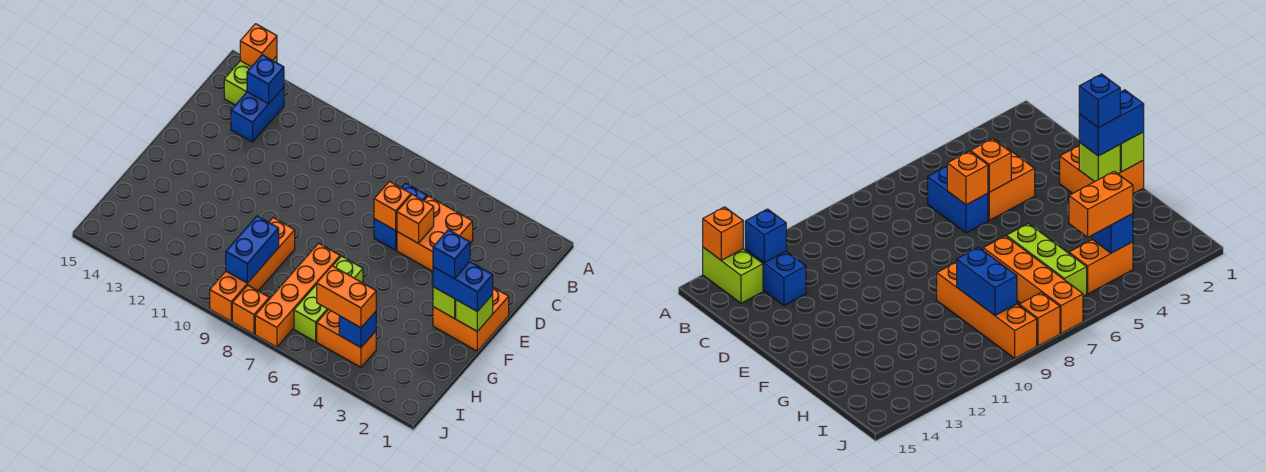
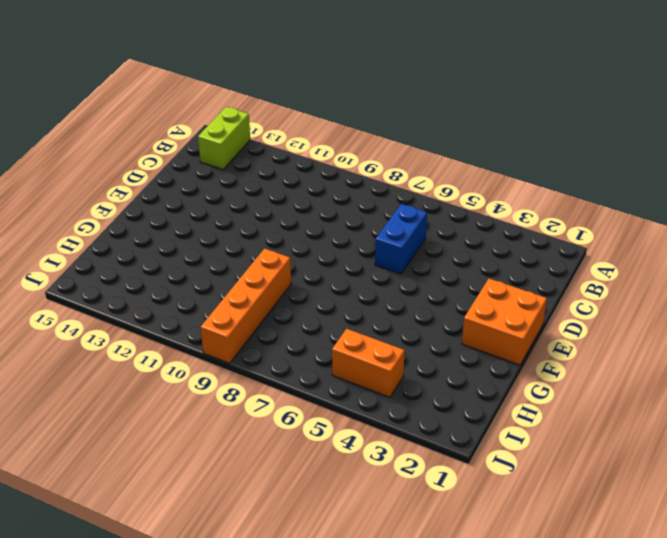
none -> blue 1x2 brick [231,87,284,142]
none -> orange 2x2 brick [397,196,473,271]
none -> lime 1x3 brick [294,256,363,342]

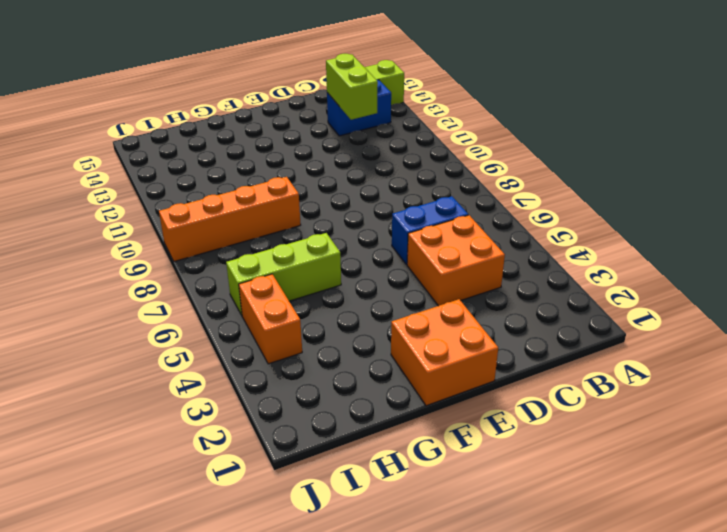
lime 1x2 brick [326,54,378,120] -> none
none -> orange 1x4 brick [255,243,340,347]
none -> orange 1x1 brick [232,285,269,334]
none -> orange 1x1 brick [240,24,277,67]

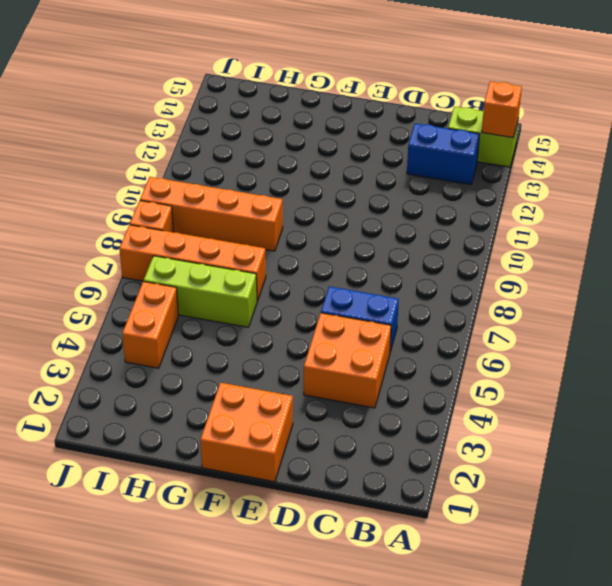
none -> blue 1x1 brick [247,55,284,104]
none -> orange 1x1 brick [397,194,434,243]
none -> orange 1x1 brick [374,182,411,230]

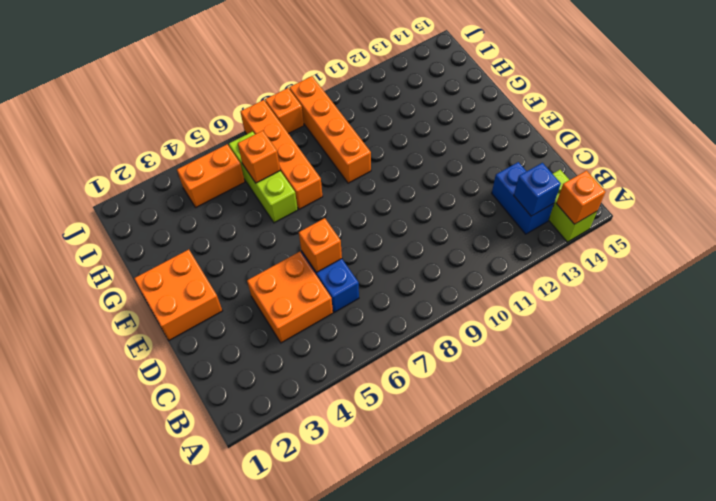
orange 1x1 brick [238,131,280,183] -> orange 1x1 brick moved to [397,194,434,243]
none -> lime 1x1 brick [456,295,493,331]
none -> lime 1x1 brick [433,287,456,319]
none -> blue 1x2 brick [226,216,279,283]

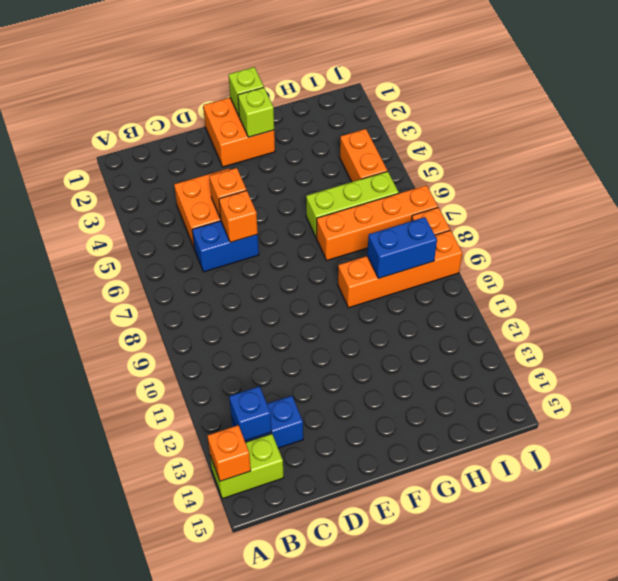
none -> blue 1x1 brick [339,311,376,348]
none -> blue 1x2 brick [433,262,493,312]
none -> orange 1x2 brick [317,266,376,328]

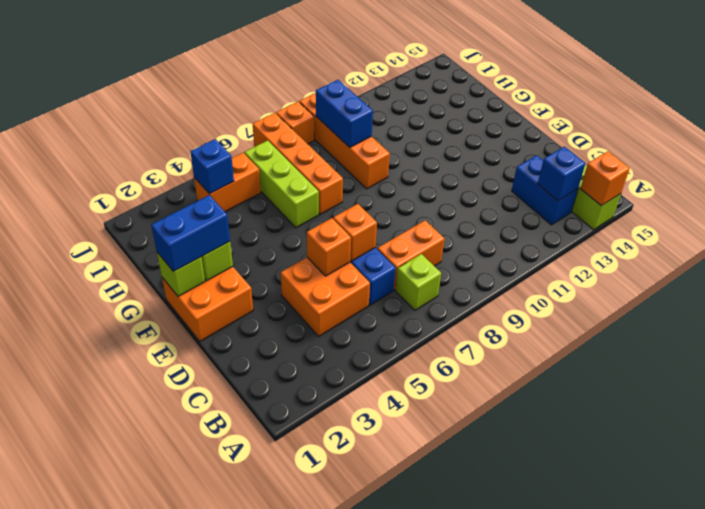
lime 1x1 brick [396,254,441,310] -> none
orange 1x2 brick [378,220,444,290] -> orange 1x2 brick moved to [317,266,376,328]
none -> blue 1x1 brick [433,230,470,279]

